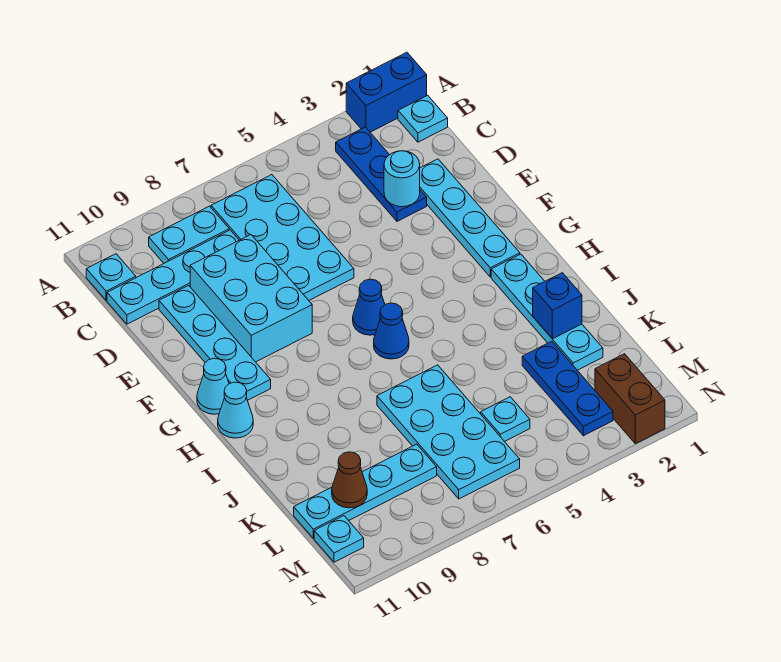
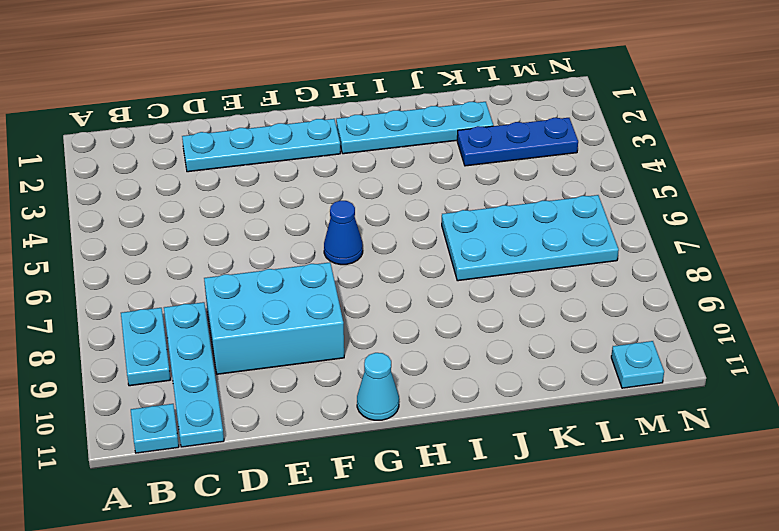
none -> blue 1x2 brick [346,52,427,132]
none -> cyan 1x1 plate [398,95,448,142]
none -> blue 1x3 plate [336,127,427,221]

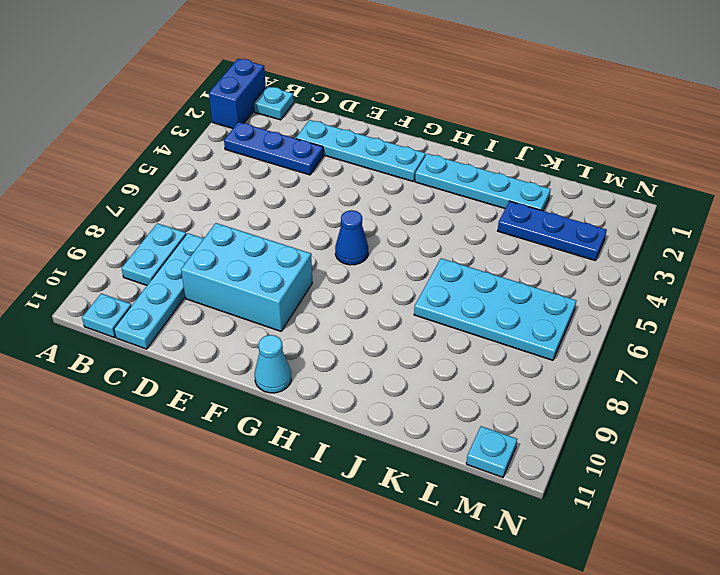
none -> cyan 2x4 plate [211,175,354,300]
none -> cyan 1x4 plate [159,285,271,400]
none -> blue 1x1 cone [374,303,409,359]

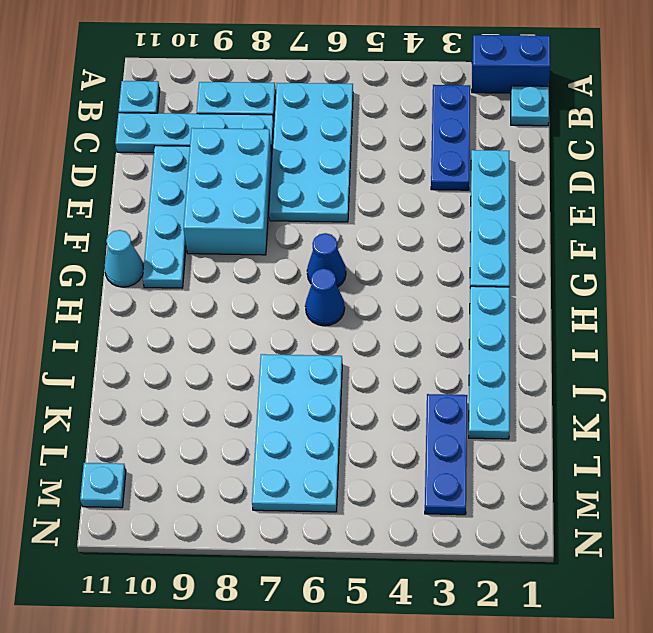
none -> cyan 1x1 cone [218,382,253,438]
none -> cyan 1x1 plate [481,397,530,442]
none -> cyan 1x4 plate [294,444,437,538]

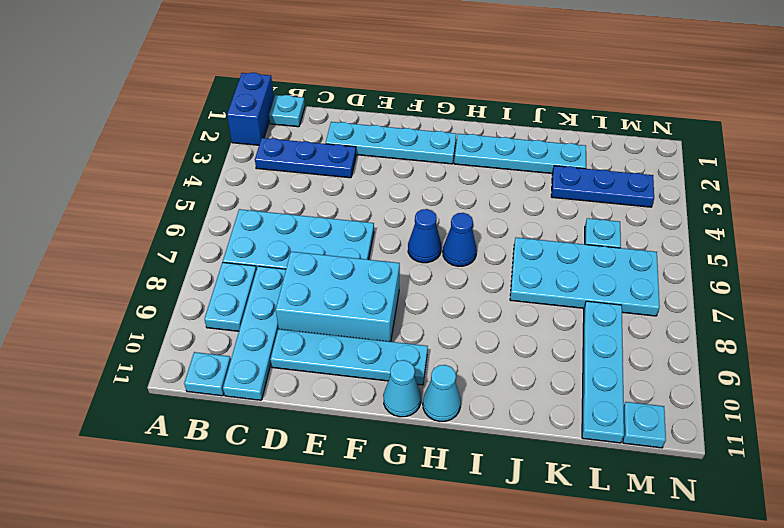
none -> brown 1x2 brick [595,354,665,444]
none -> cyan 1x1 round brick [384,151,420,207]
none -> blue 1x1 brick [533,273,582,339]

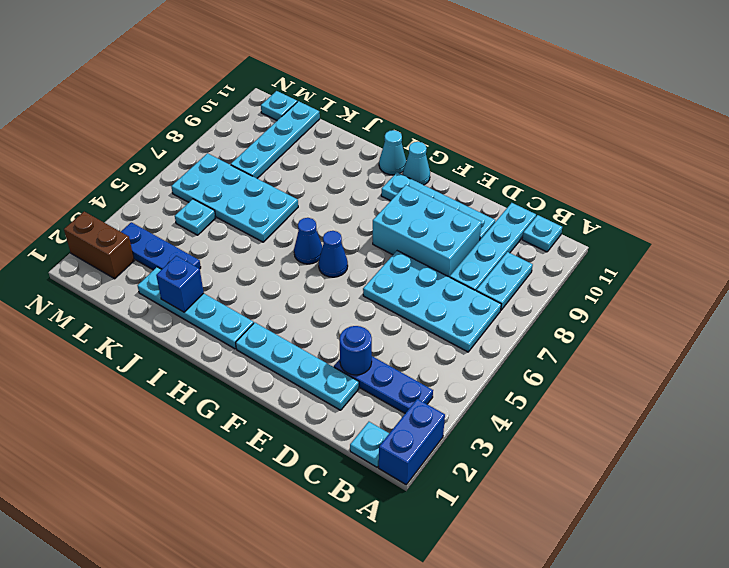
blue 1x1 round brick [340,326,372,375] -> cyan 1x1 round brick [384,151,420,207]
none -> brown 1x1 cone [332,452,367,508]

